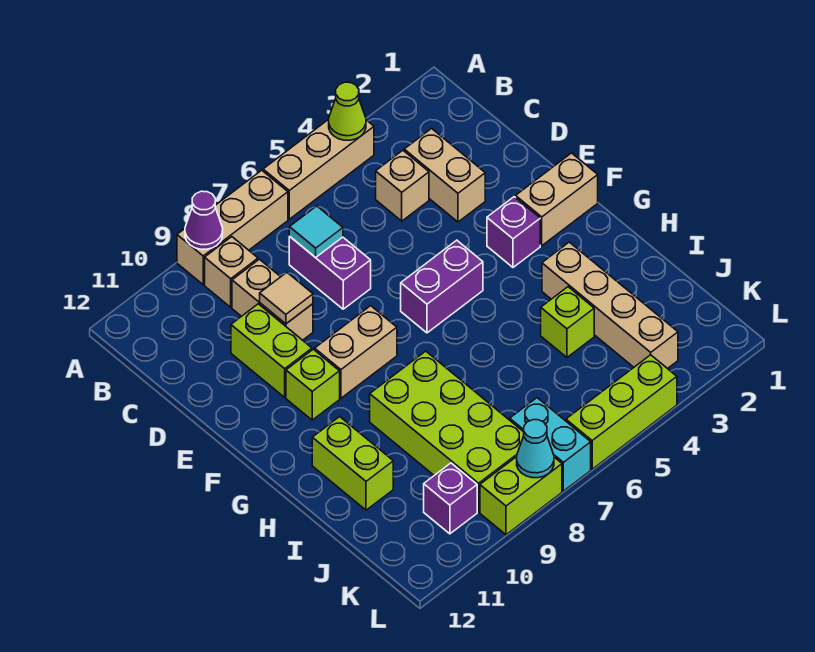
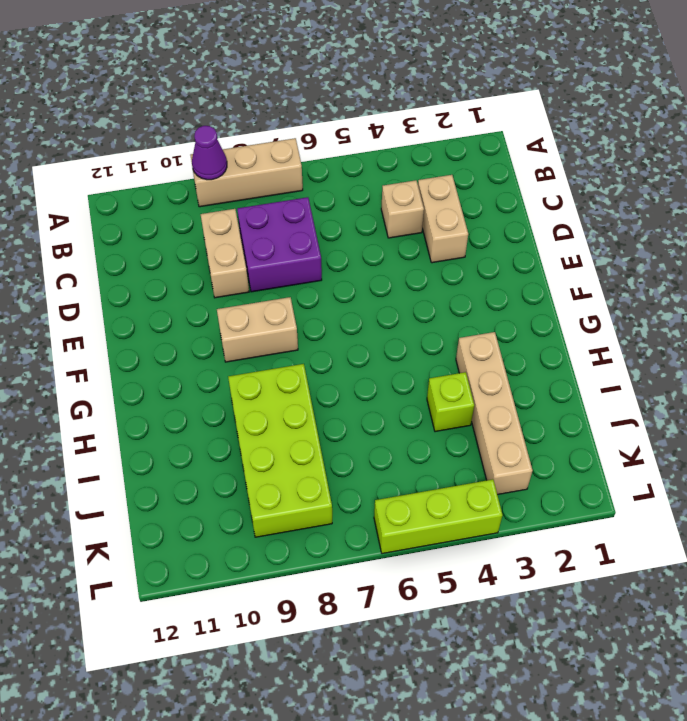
purple 2x2 brick [237,197,322,292] -> purple 1x2 brick [289,237,371,309]
none -> tan 1x3 brick [263,119,374,219]
none -> tan 1x1 brick [205,237,258,307]
none -> lime 1x2 brick [231,304,312,397]

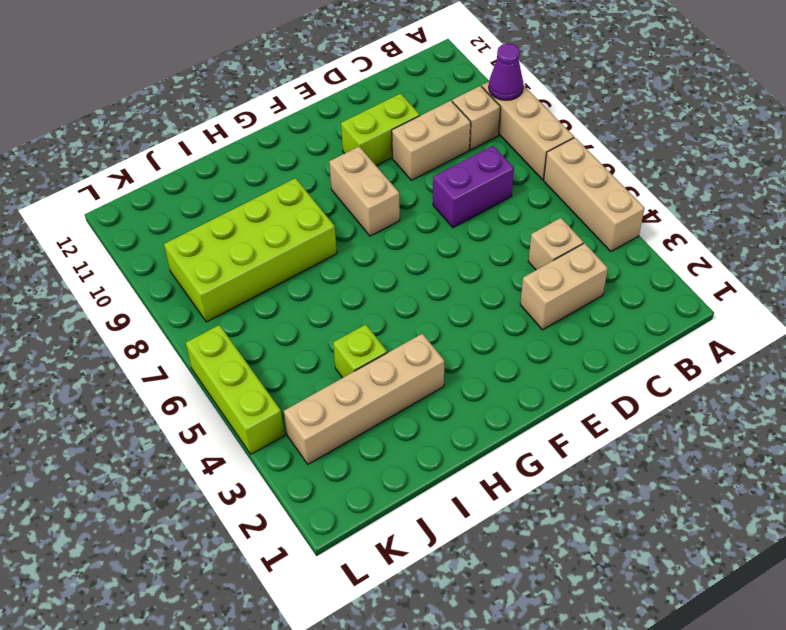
none -> tan 1x2 brick [516,153,598,246]
none -> purple 1x1 brick [487,197,540,267]
none -> purple 1x2 brick [401,240,483,333]

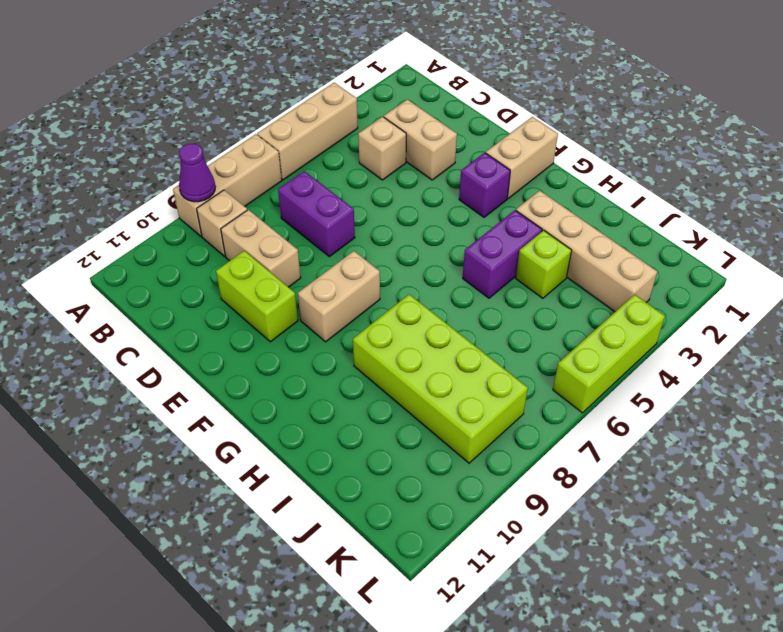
purple 1x2 brick [463,210,542,298] -> purple 1x2 brick moved to [401,240,483,333]
none -> lime 1x1 brick [286,349,340,420]
none -> lime 1x2 brick [312,417,393,510]
none -> cyan 1x2 brick [510,398,591,491]

